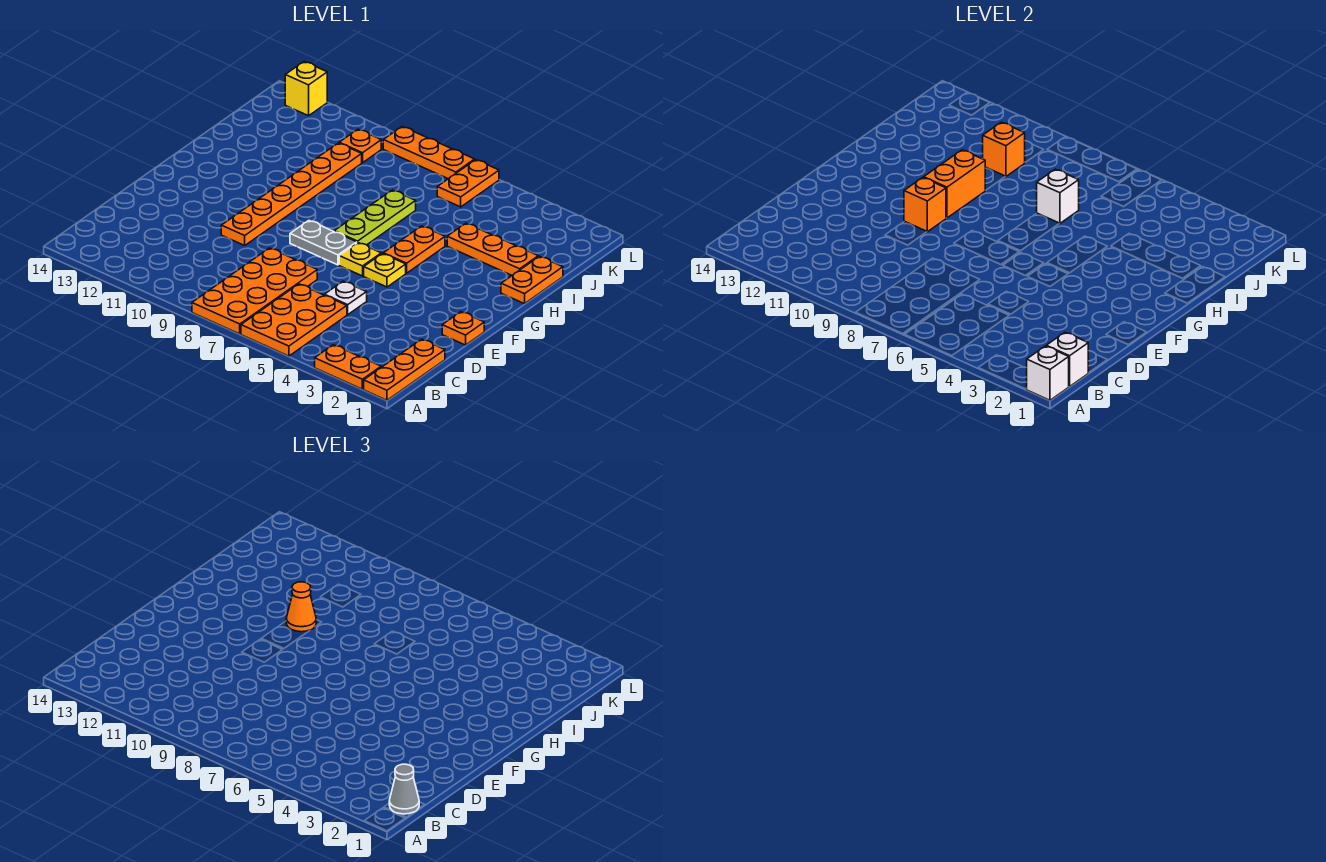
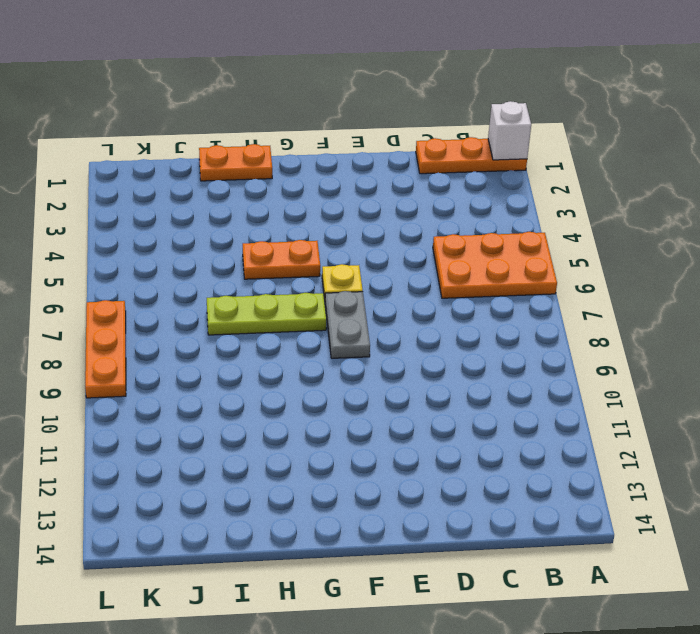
none -> orange 1x2 plate [315,345,381,389]
none -> orange 2x4 plate [192,248,317,334]
none -> white 1x1 plate [324,281,367,315]

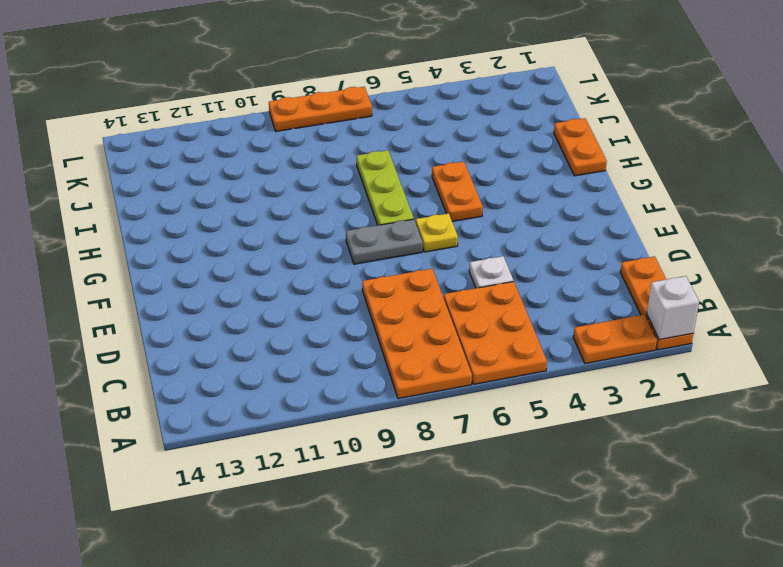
none -> orange 1x1 plate [442,312,484,345]
none -> orange 1x6 plate [221,143,362,245]
none -> yellow 1x1 plate [364,254,406,287]

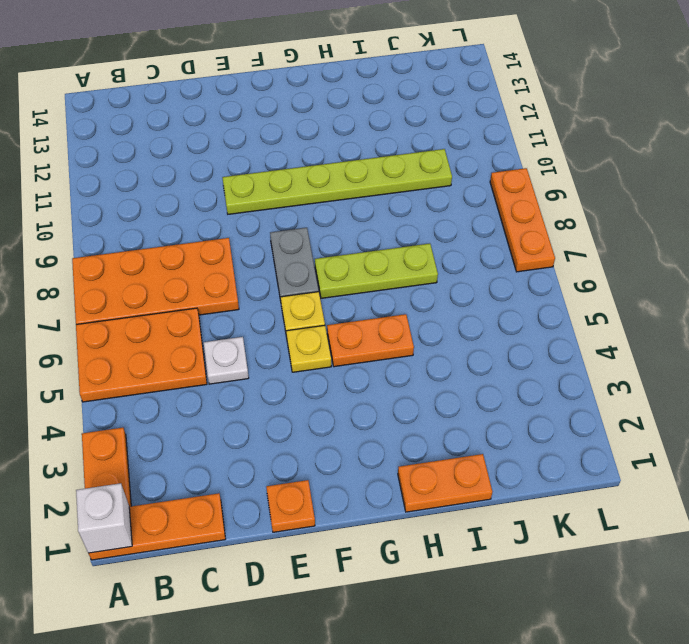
lime 1x6 plate [222,149,452,214] -> orange 1x6 plate [221,143,362,245]
none -> orange 1x3 plate [447,223,538,275]
none -> orange 1x2 plate [437,160,499,207]
none -> orange 1x1 plate [339,129,381,163]

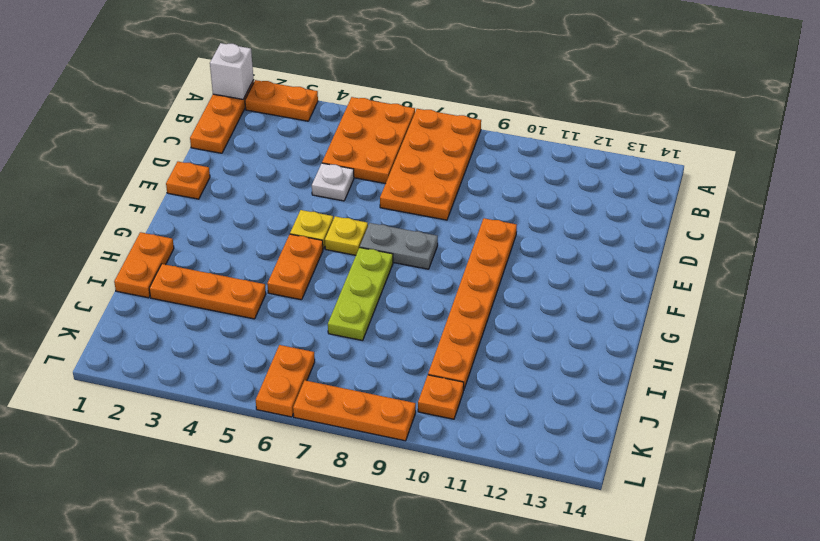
none -> yellow 1x1 brick [285,62,327,116]
none -> white 1x1 brick [1047,332,1088,387]
none -> orange 1x1 brick [904,178,946,232]

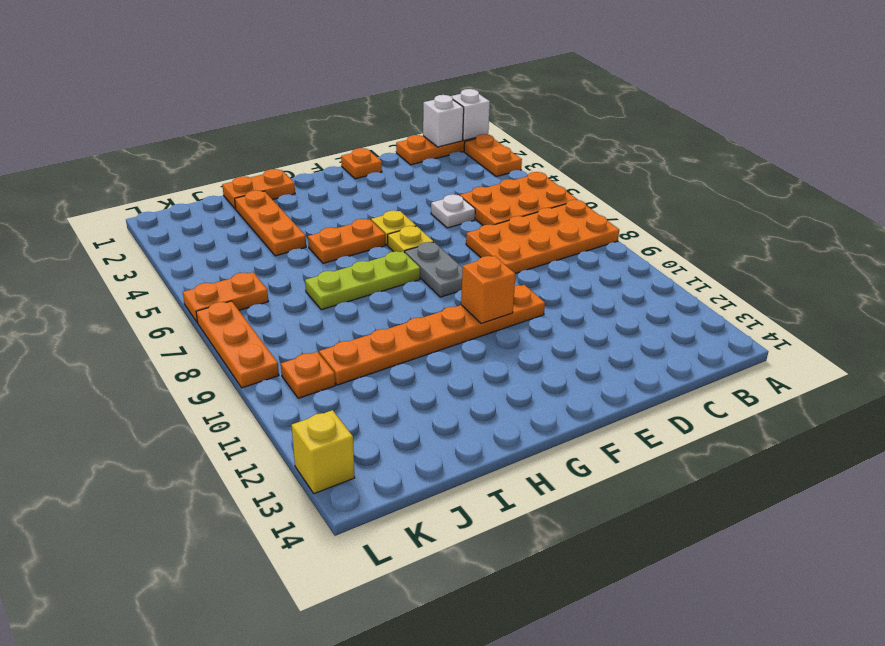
none -> orange 1x2 brick [924,150,985,218]
none -> white 1x1 brick [1037,169,1079,224]
none -> orange 1x1 brick [983,122,1025,177]

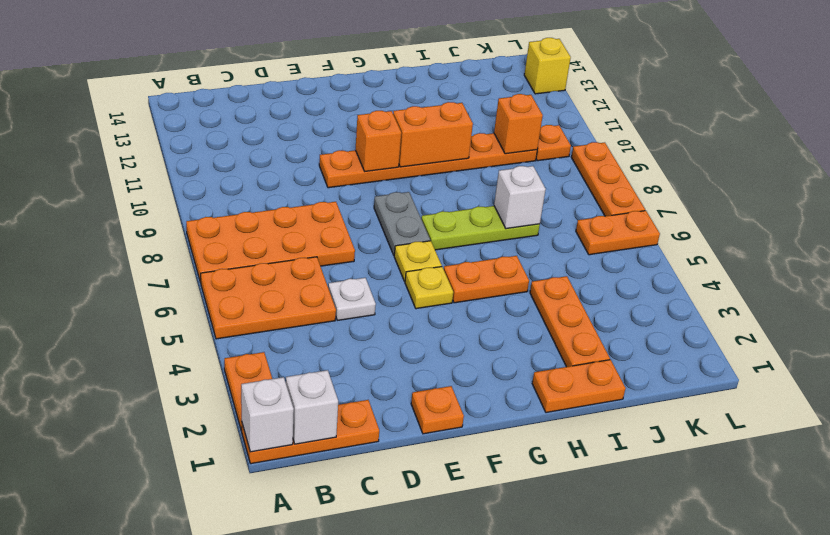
none -> grey 1x1 cone [389,764,419,814]
none -> orange 1x1 cone [286,582,316,632]

